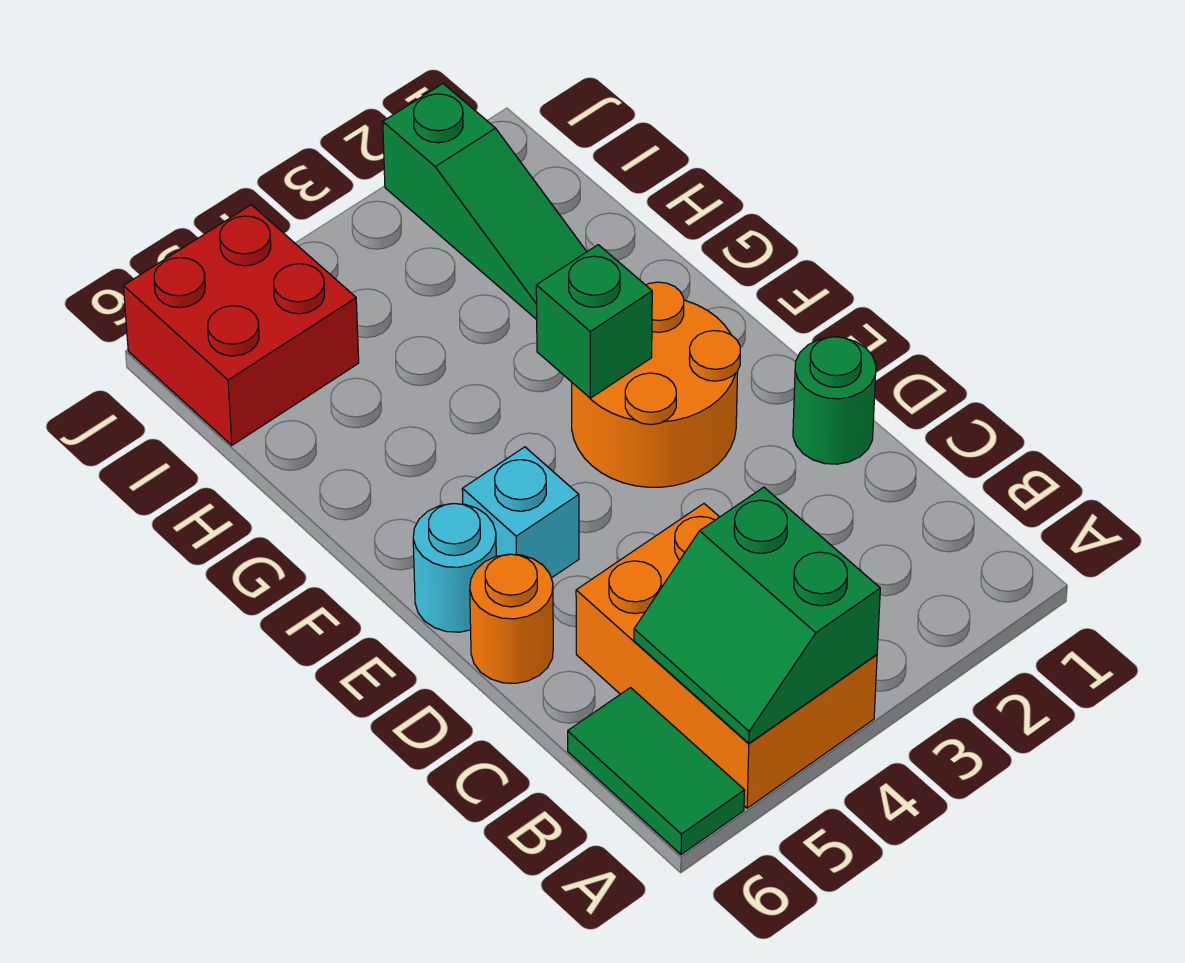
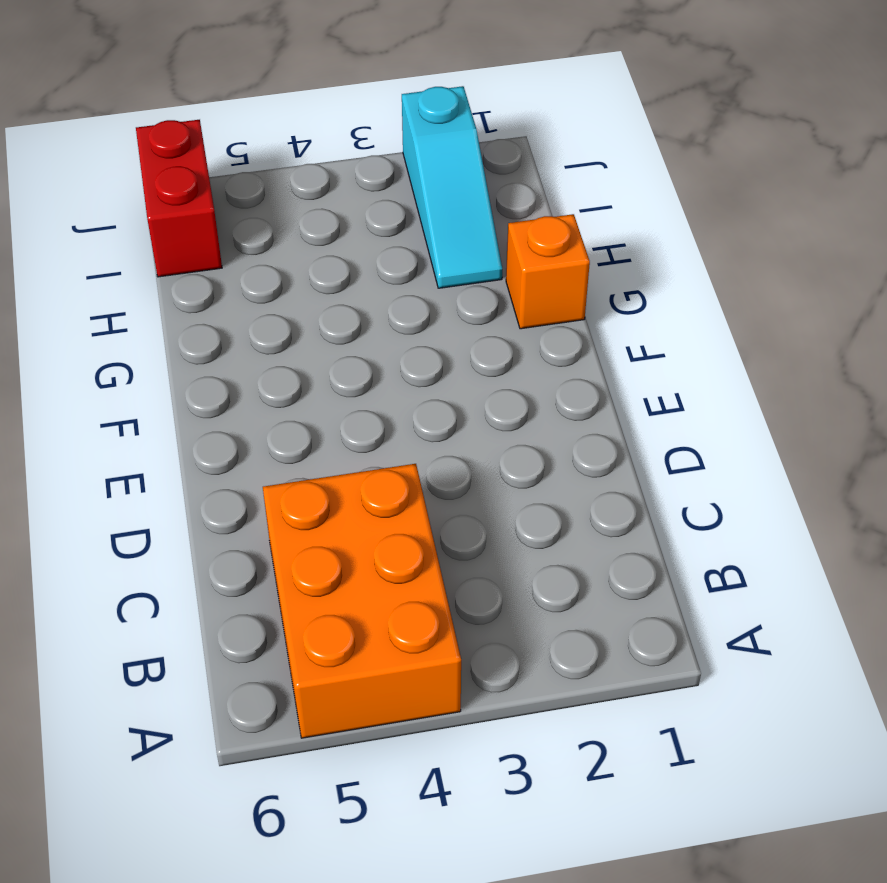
orange 1x1 brick [506,214,590,329] -> none
cyan 1x3 slope [402,86,502,288] -> green 1x3 slope [383,84,587,320]
red 1x2 brick [136,120,222,277] -> red 2x2 brick [123,205,359,445]
none -> green 1x2 tile [568,688,745,855]
none -> green 1x1 round brick [793,337,876,464]

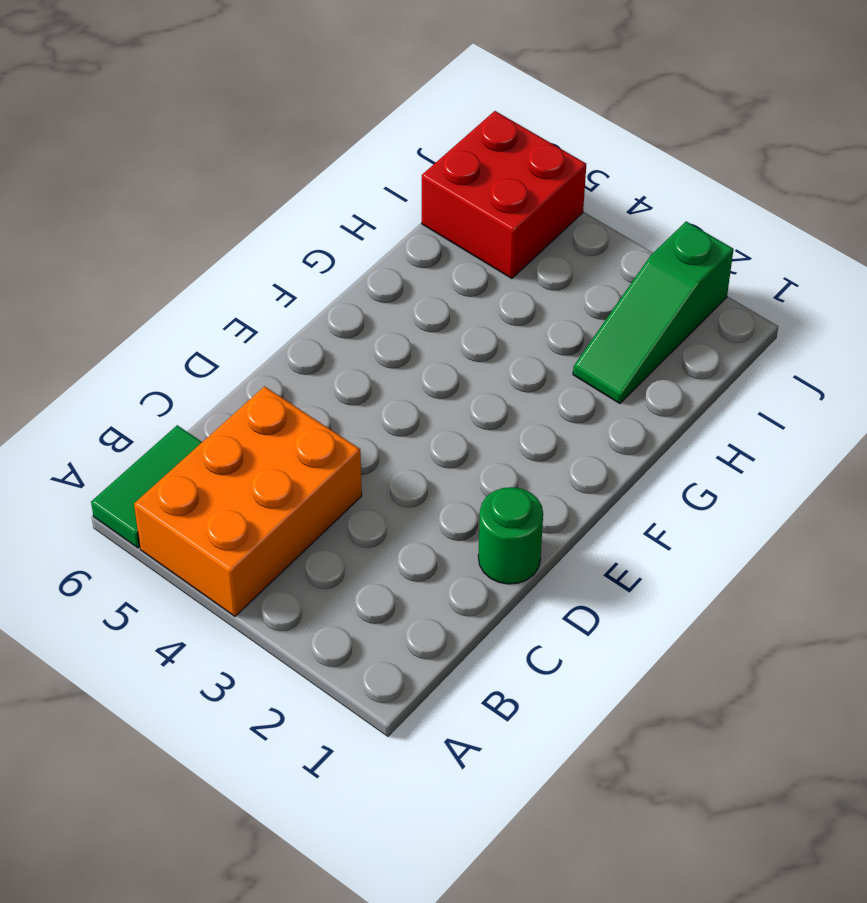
none -> orange 1x1 round brick [470,554,553,683]
none -> orange 2x2 round brick [572,282,740,487]

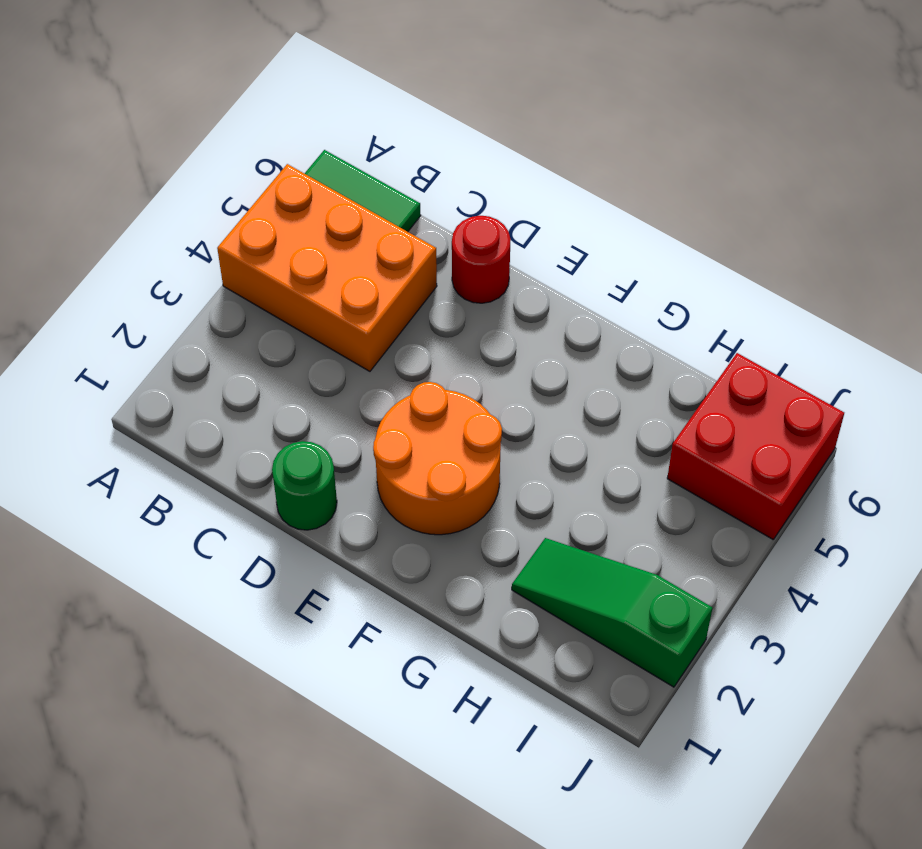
red 1x1 round brick [452,216,511,303] -> orange 1x1 round brick [470,554,553,683]
none -> cyan 1x1 brick [462,447,579,578]
none -> cyan 1x1 round brick [413,504,496,632]

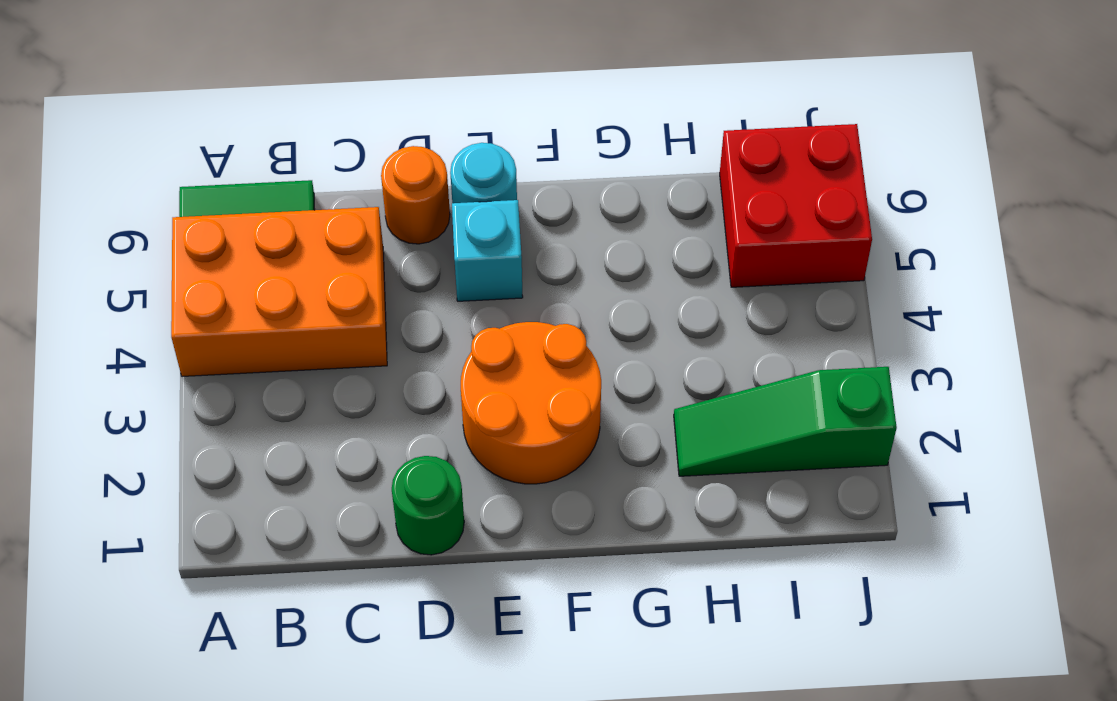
none -> green 2x2 slope [634,487,880,743]
none -> green 1x1 brick [536,245,652,398]

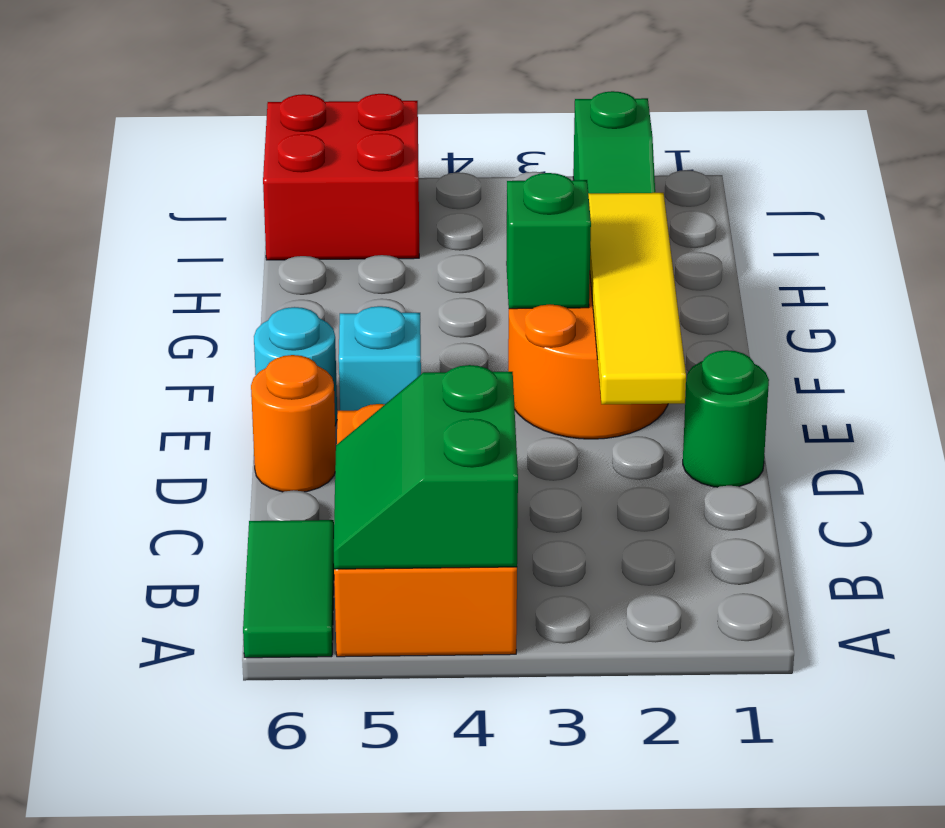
yellow 1x4 tile [588,193,686,404] -> none

